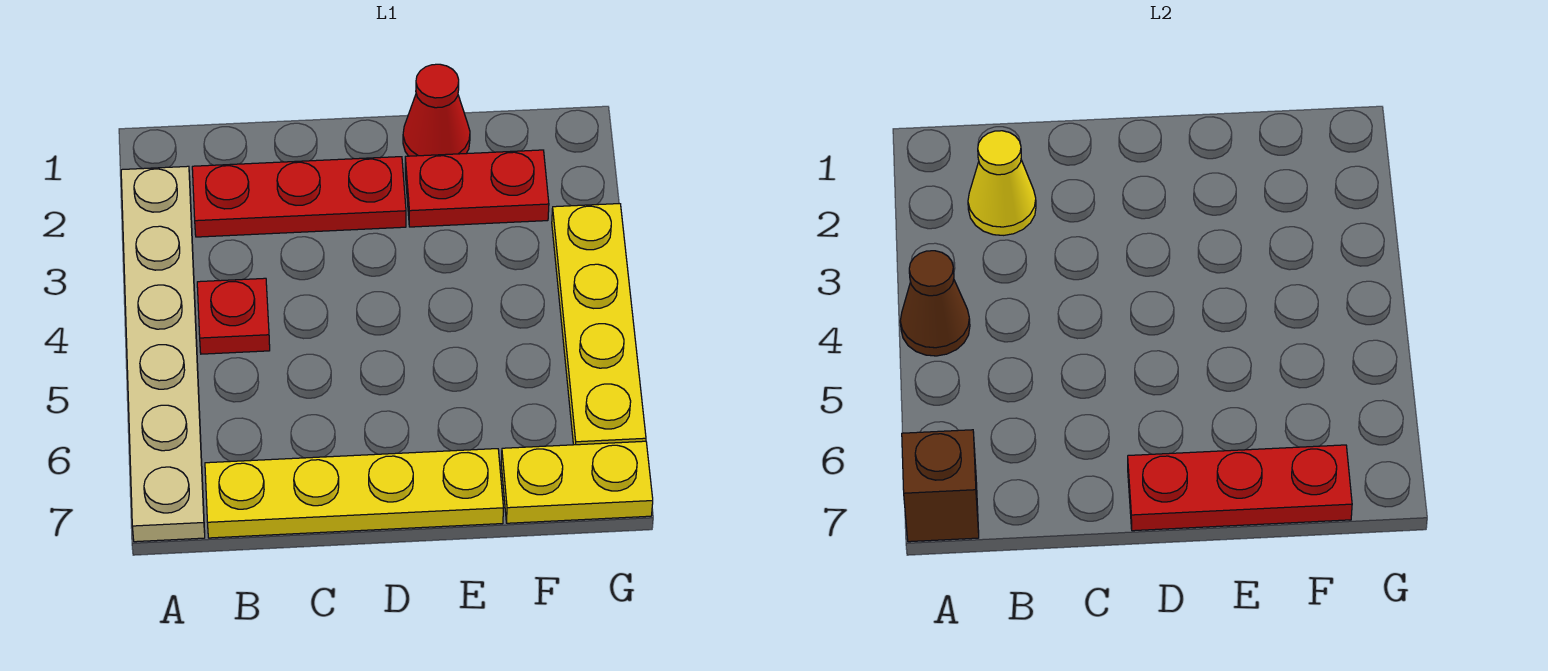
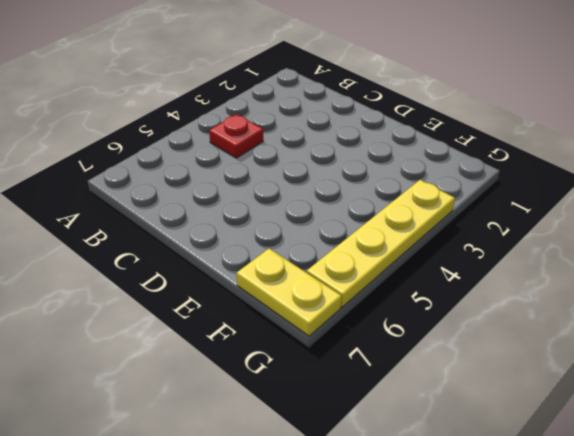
none -> tan 1x6 plate [121,166,205,542]
none -> red 1x3 plate [192,157,406,237]
none -> yellow 1x4 plate [205,449,503,538]

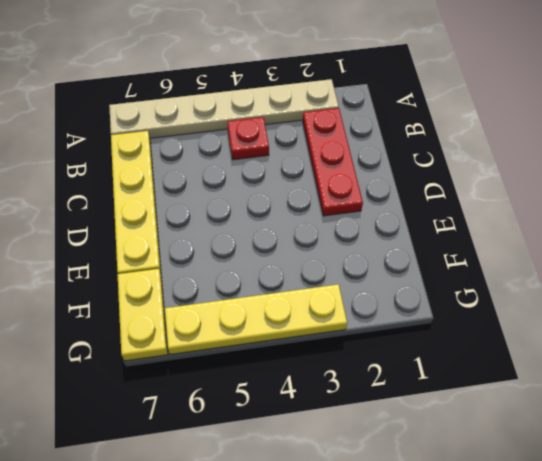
none -> red 1x1 cone [403,64,470,156]
none -> red 1x2 plate [405,150,549,227]
none -> brown 1x1 cone [900,251,970,356]

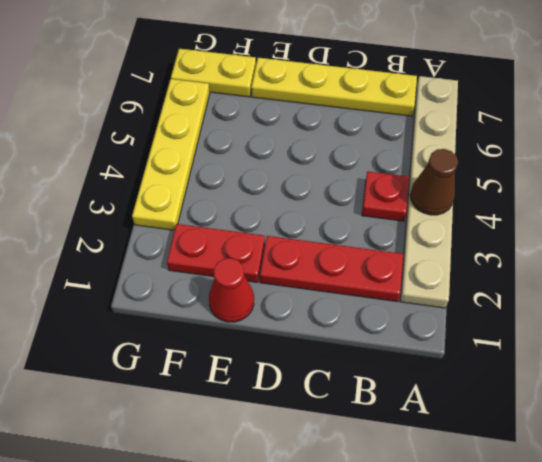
none -> brown 1x1 brick [902,430,979,542]
none -> yellow 1x1 cone [968,131,1036,235]
none -> red 1x3 plate [1128,445,1352,531]

